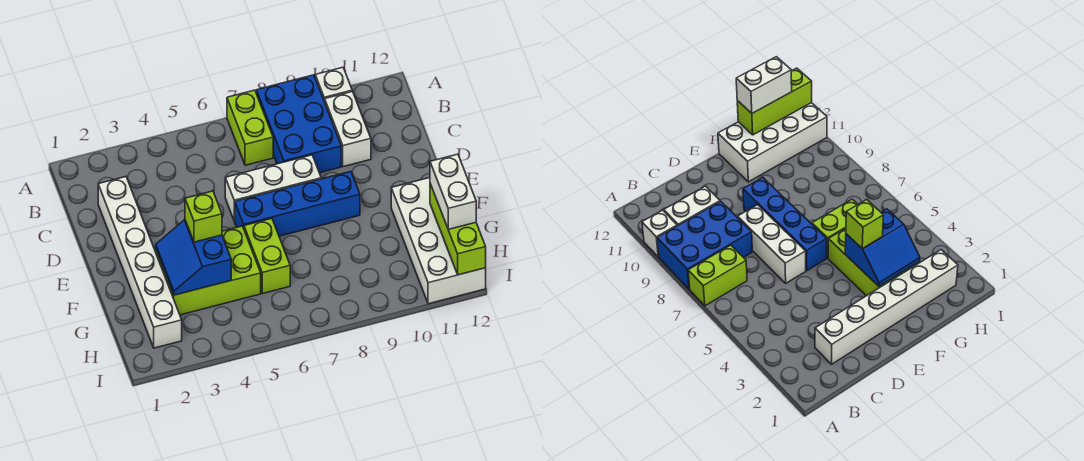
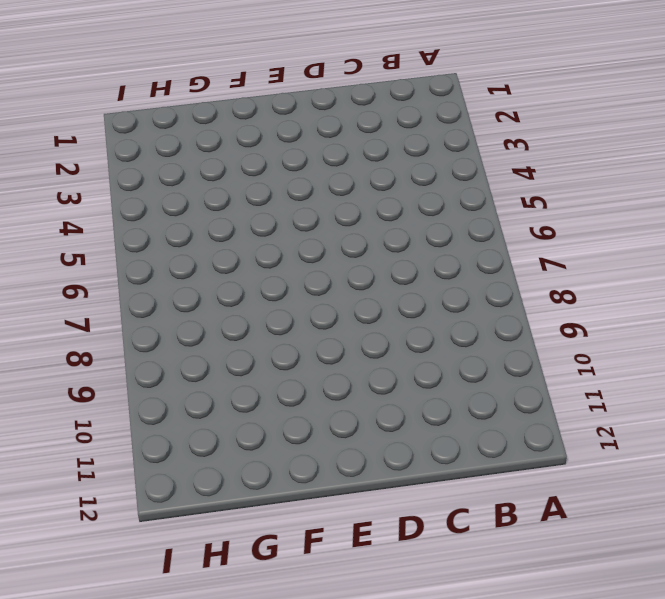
none -> lime 1x2 brick [227,90,273,165]
none -> blue 2x3 brick [256,75,341,173]
none -> white 1x1 brick [315,67,352,102]

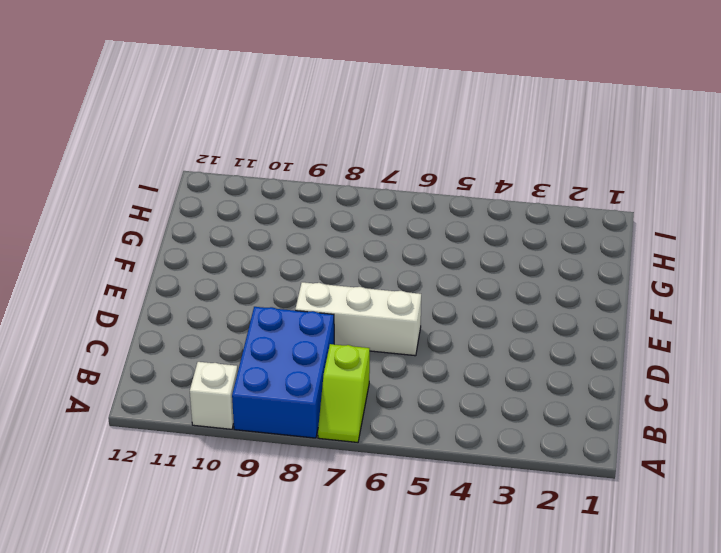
lime 1x2 slope [318,344,370,442] -> lime 1x2 brick [227,90,273,165]
none -> white 1x2 brick [325,91,371,167]
none -> white 1x6 brick [98,177,182,348]
none -> blue 1x4 brick [235,171,360,236]

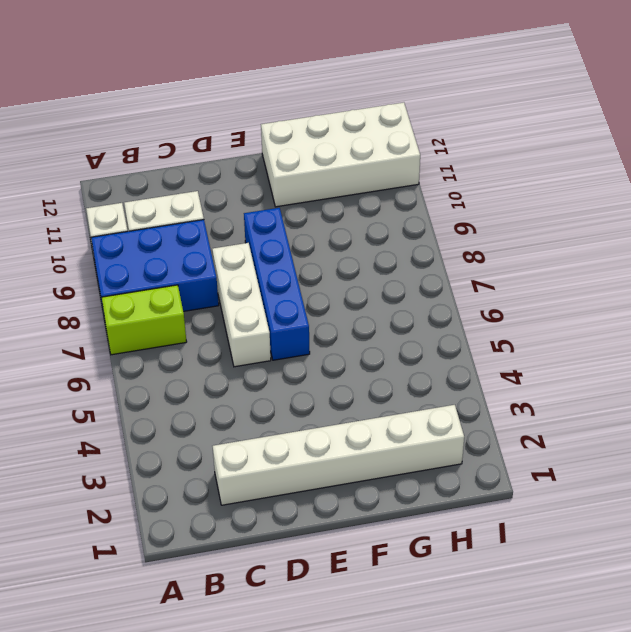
none -> lime 2x3 brick [156,226,261,315]
none -> lime 1x2 brick [244,218,290,294]
none -> blue 2x2 slope [156,220,231,295]

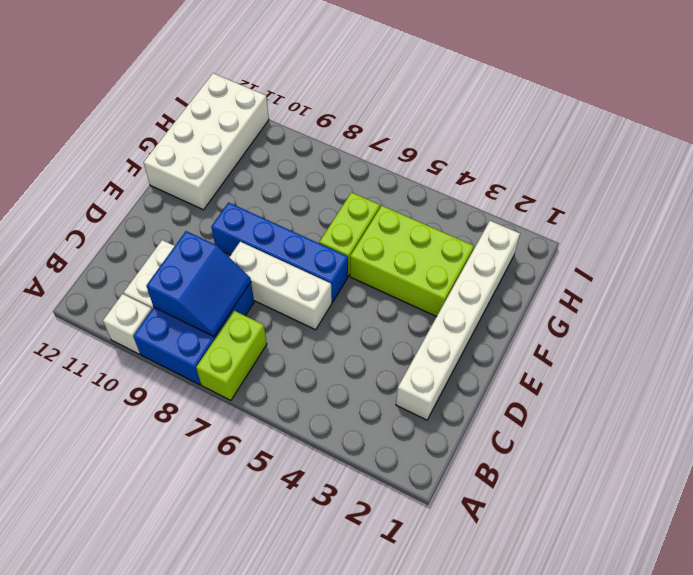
blue 2x2 slope [146,231,251,336] -> blue 2x2 slope moved to [156,220,231,295]
none -> lime 1x3 brick [430,184,486,275]
none -> lime 1x1 brick [185,191,222,242]
none -> white 1x2 brick [430,154,476,229]

